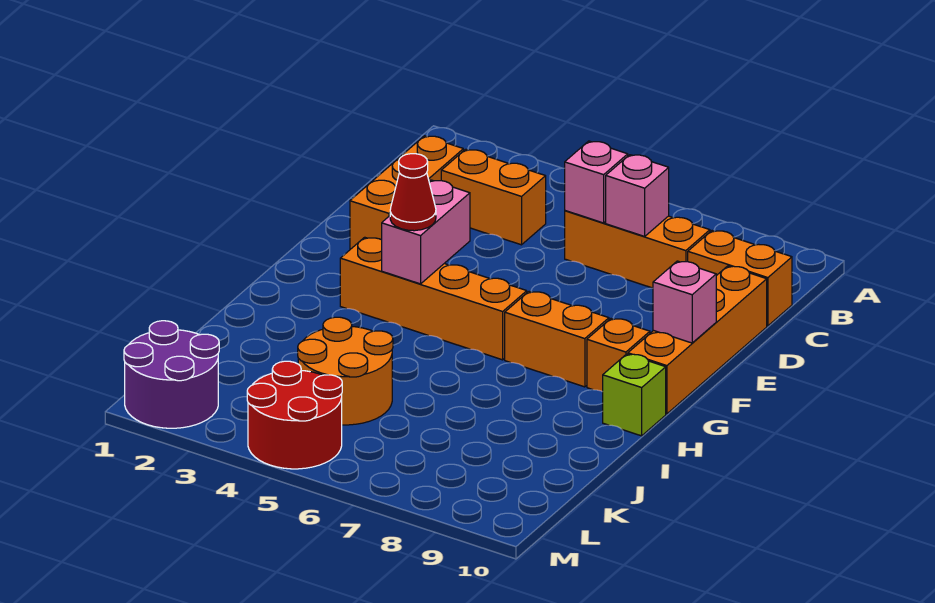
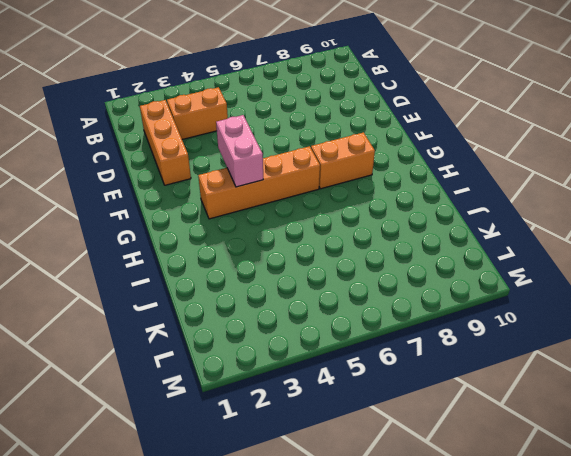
none -> orange 1x3 brick [565,211,710,288]
none -> orange 1x2 brick [688,231,792,326]
none -> orange 1x4 brick [628,266,767,414]

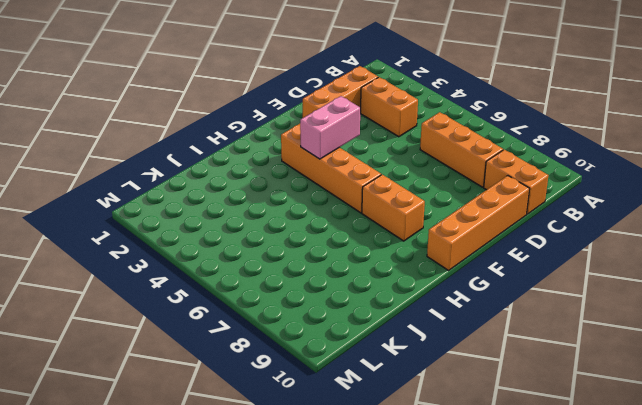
none -> orange 1x1 brick [587,319,650,392]
none -> lime 1x1 brick [603,354,666,436]
none -> orange 2x2 round brick [298,317,393,425]

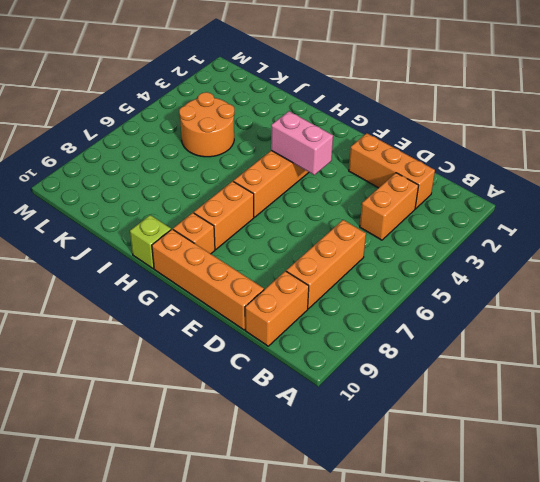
none -> purple 2x2 round brick [124,321,219,428]
none -> red 2x2 round brick [247,361,342,469]
none -> pink 1x1 brick [565,141,628,223]

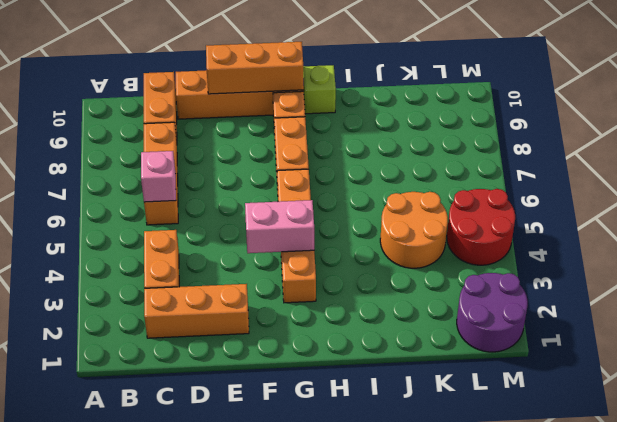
orange 1x3 brick [206,42,304,94] -> pink 1x1 brick [653,261,716,343]
none -> pink 1x1 brick [606,155,669,236]
none -> red 1x1 cone [390,154,436,231]

